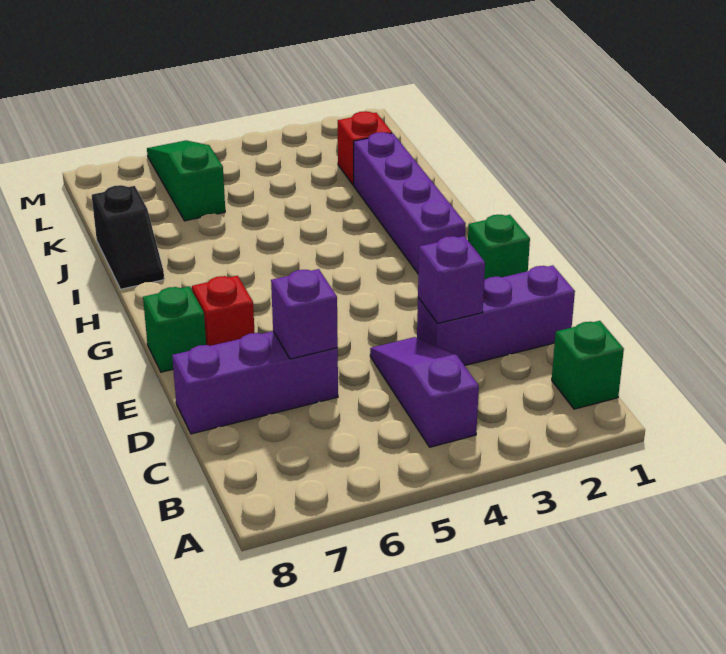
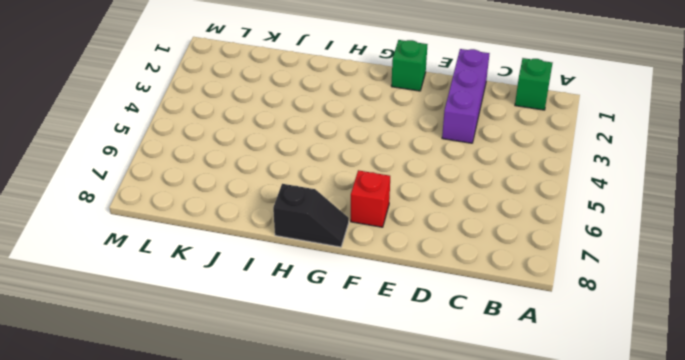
black 1x2 slope [273,184,349,247] -> black 1x2 slope moved to [92,185,164,289]
none -> purple 1x3 slope [370,337,479,447]
none -> purple 1x3 brick [172,331,338,434]
none -> green 1x1 brick [143,286,206,372]

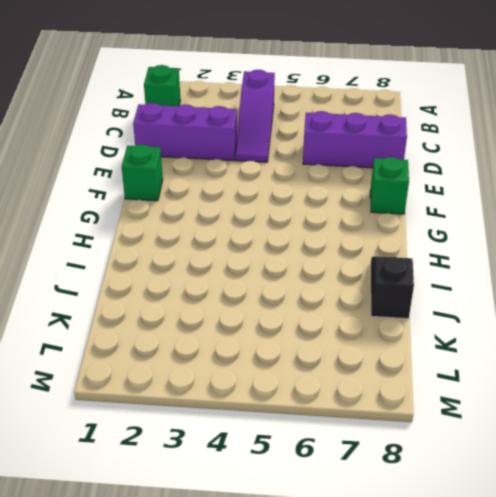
none -> red 1x1 brick [192,276,255,346]
none -> purple 1x4 brick [354,132,466,273]
none -> red 1x1 brick [338,111,392,185]

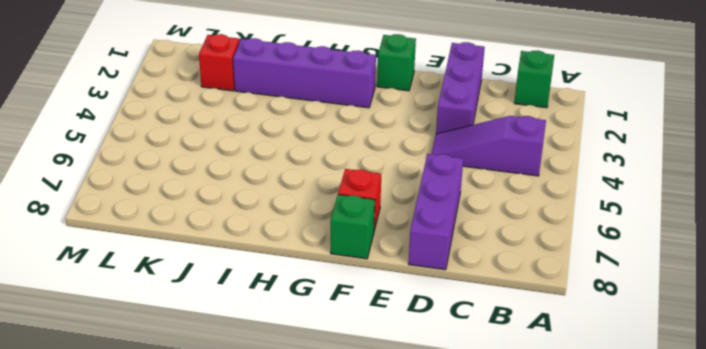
none -> black 1x2 slope [92,185,164,289]
none -> green 1x3 slope [147,141,225,221]
none -> purple 1x1 brick [418,236,485,324]

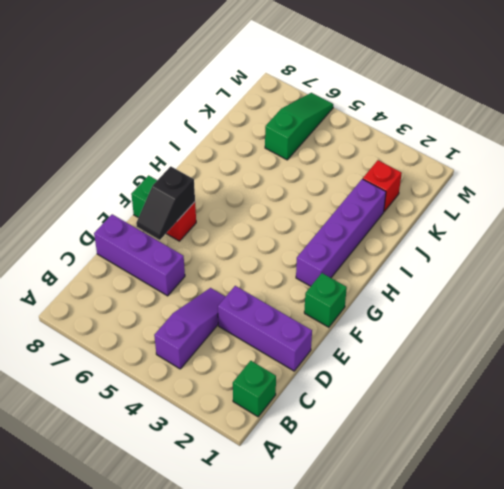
black 1x2 slope [136,166,195,240] -> black 1x2 slope moved to [92,185,164,289]
none -> purple 1x1 brick [418,236,485,324]
none -> purple 1x1 brick [271,269,338,359]

